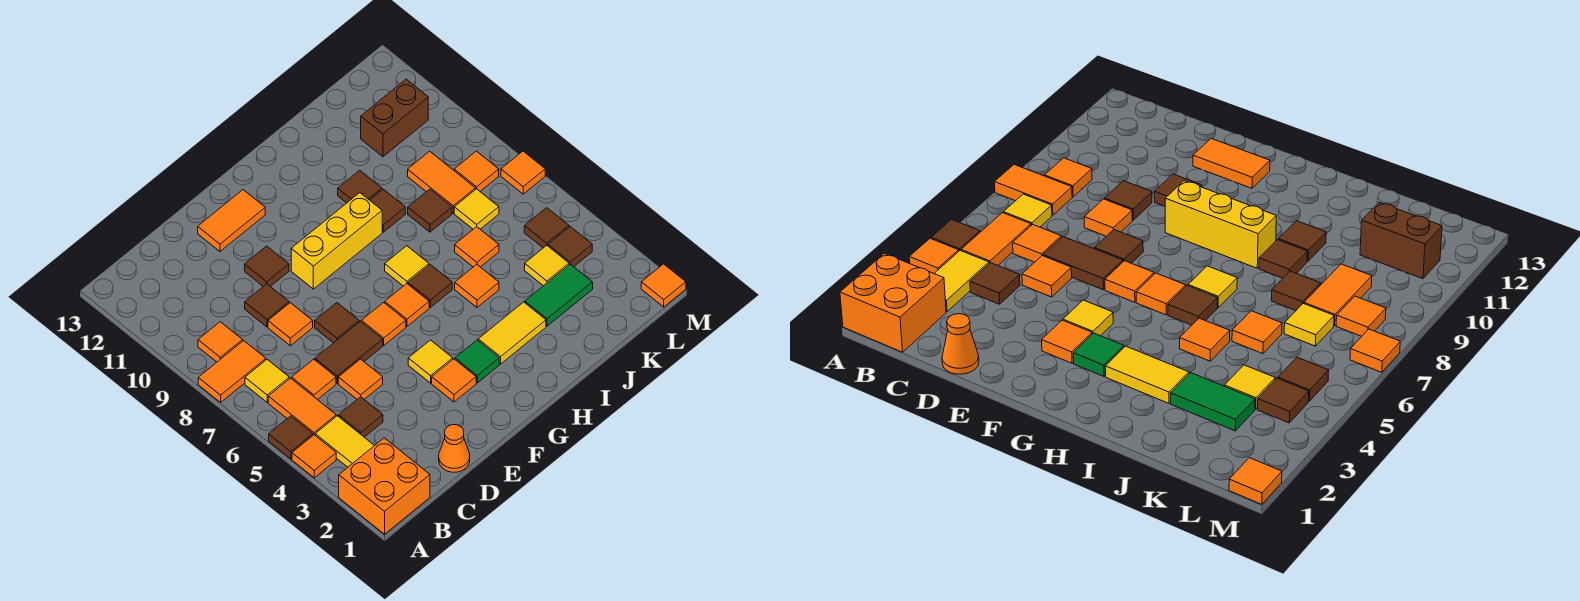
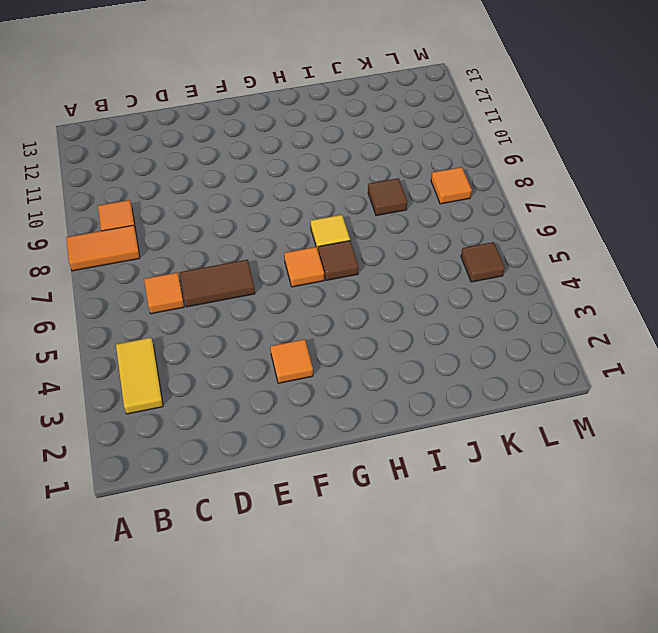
none -> orange 2x2 brick [339,438,430,534]
none -> orange 1x1 tile [292,435,336,478]
none -> brown 1x1 tile [269,416,313,459]
none -> orange 1x2 tile [268,378,336,435]

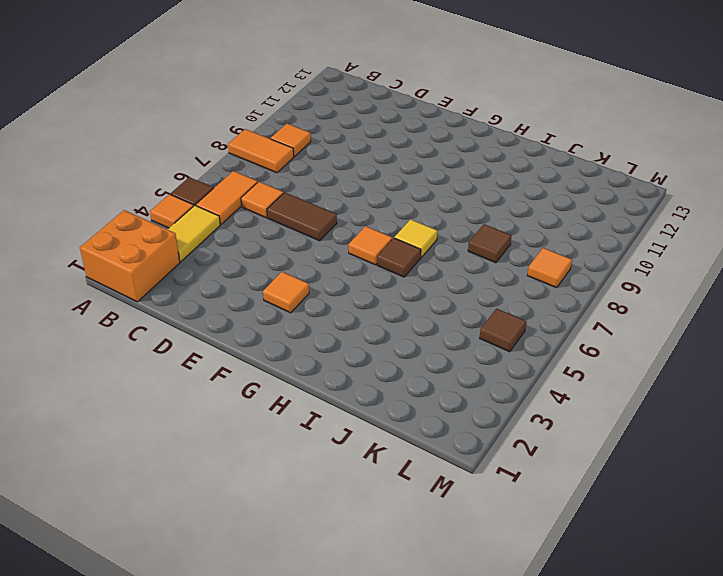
none -> yellow 1x1 tile [245,360,289,402]
none -> brown 1x1 tile [339,397,383,437]
none -> orange 1x1 cone [439,425,470,472]
none -> orange 1x1 tile [338,359,383,399]

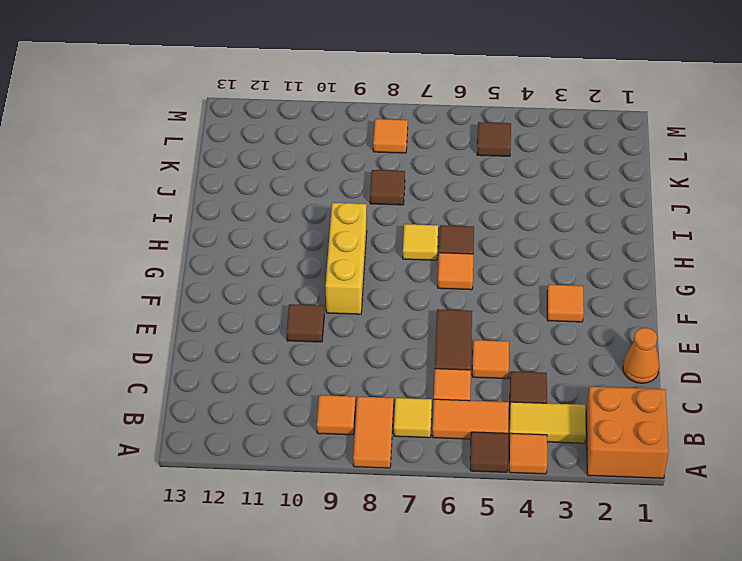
none -> orange 1x1 tile [268,303,313,346]
none -> brown 1x1 tile [245,284,289,327]
none -> brown 1x1 tile [315,303,359,343]
none -> orange 1x2 tile [198,190,265,251]

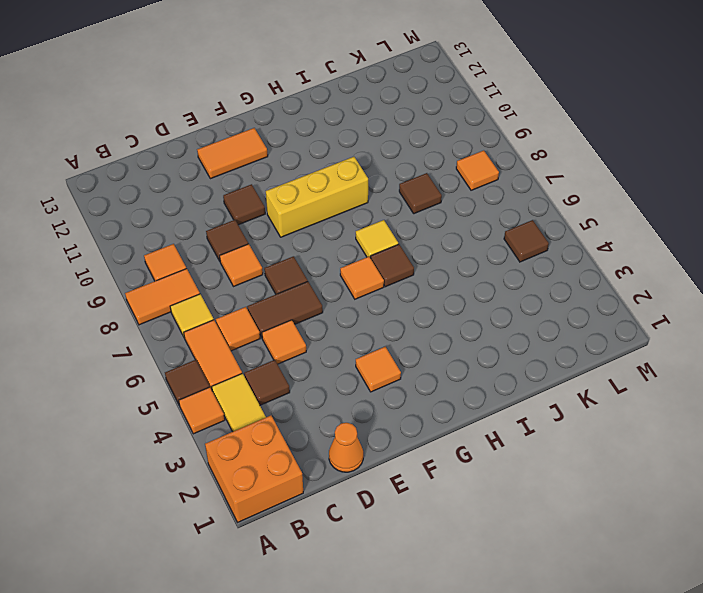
none -> yellow 1x1 tile [408,340,453,383]
none -> orange 1x1 tile [361,302,406,345]
none -> green 1x1 tile [455,340,499,383]
none -> yellow 1x2 tile [478,302,546,364]

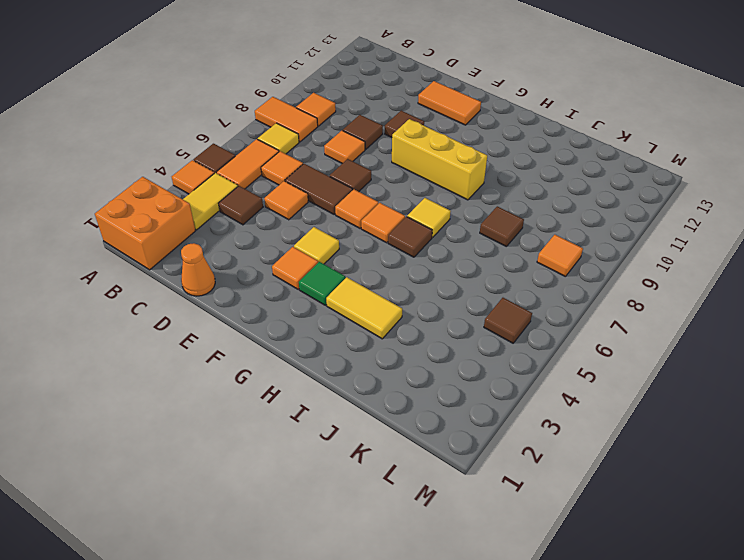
none -> orange 1x1 tile [455,265,499,307]
none -> brown 1x1 tile [370,189,405,232]
none -> brown 1x1 tile [338,170,382,203]
none -> green 1x2 tile [525,264,593,326]

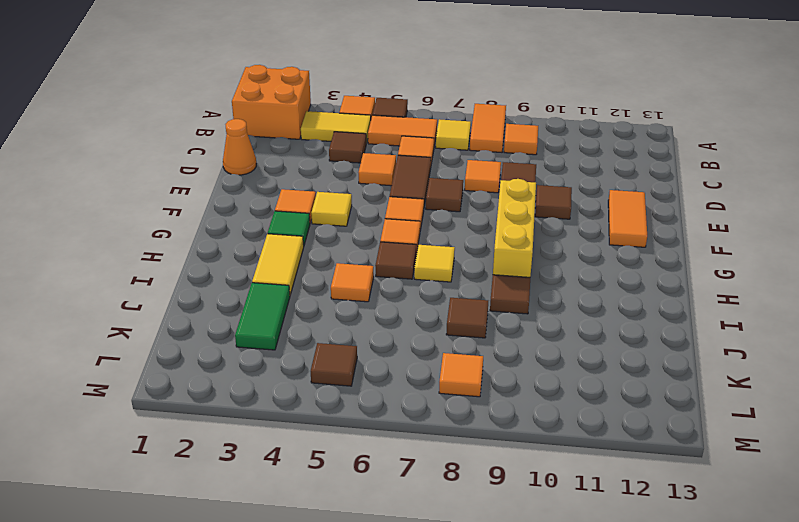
none -> brown 1x1 tile [338,170,382,203]
none -> orange 1x1 tile [455,227,499,267]
none -> yellow 1x1 tile [525,245,569,286]
none -> yellow 1x1 tile [454,189,499,229]

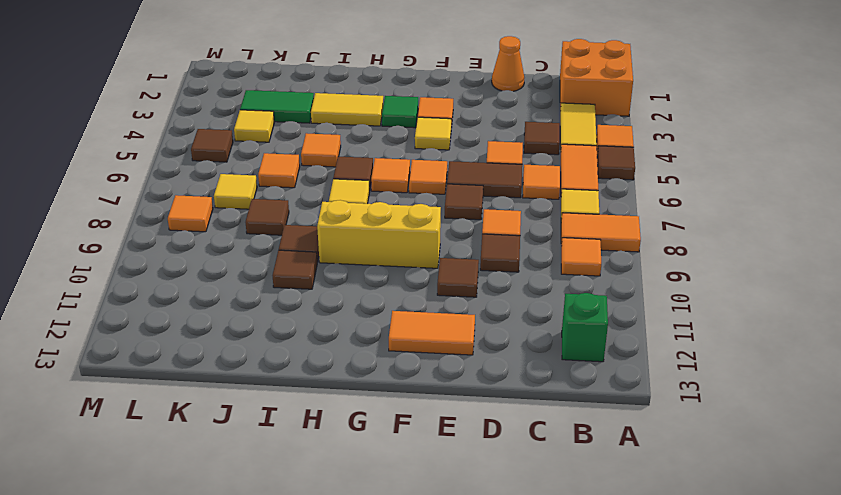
green 1x1 brick [562,293,608,362] -> none
none -> orange 1x2 tile [408,151,475,213]
none -> brown 1x2 brick [361,79,428,157]
none -> brown 1x1 tile [548,227,592,267]
none -> orange 1x1 tile [641,264,686,307]

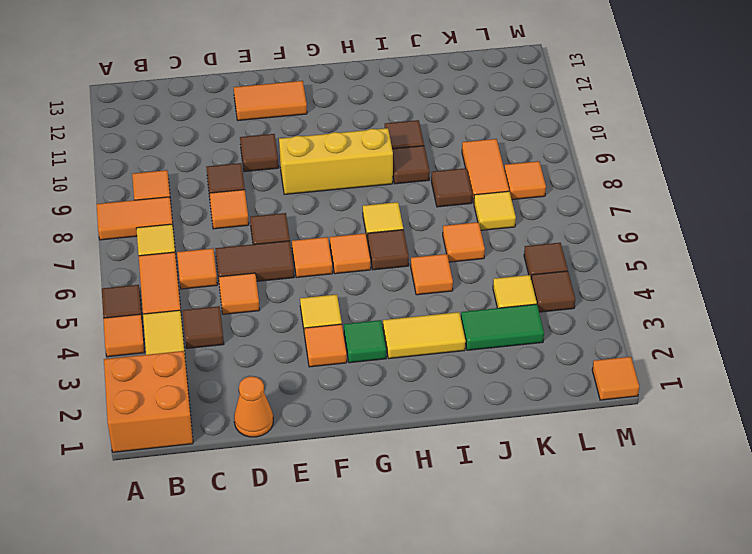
none -> brown 1x2 brick [361,79,428,157]
none -> orange 1x1 tile [501,151,545,194]

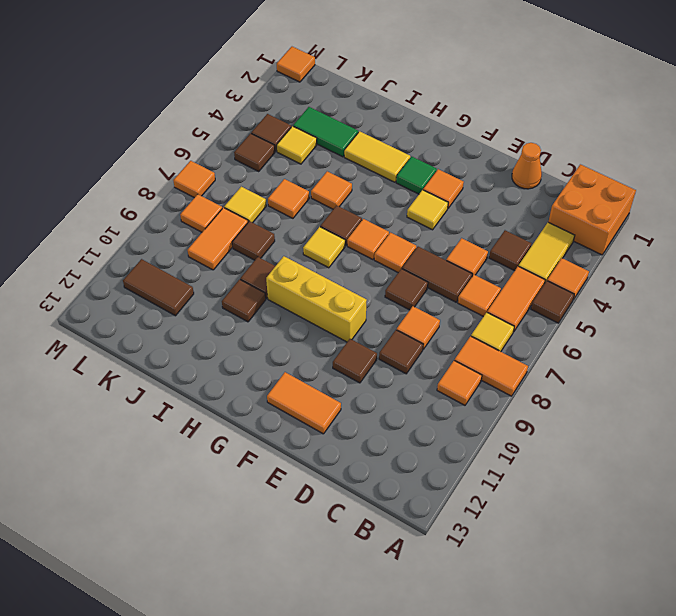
brown 1x2 tile [123,259,194,316] -> brown 1x2 brick [361,79,428,157]

